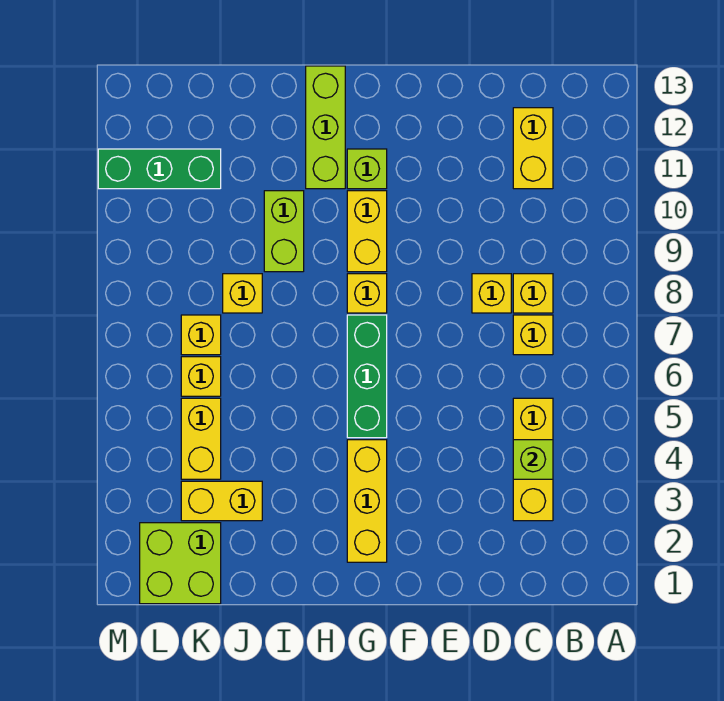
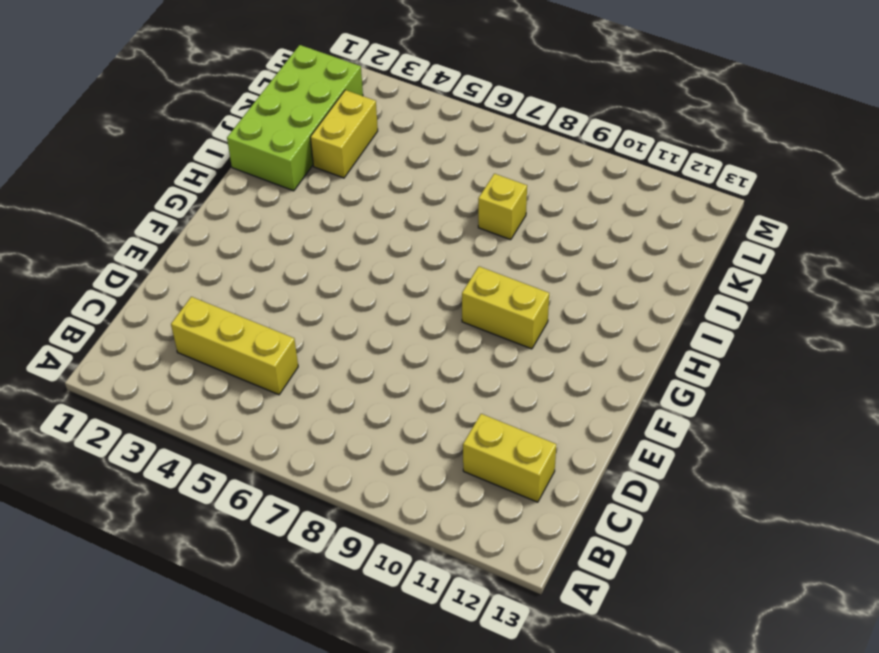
lime 2x4 brick [227,45,363,191] -> lime 2x2 brick [140,523,221,604]
none -> yellow 1x1 brick [513,315,553,355]
none -> yellow 1x1 brick [513,274,553,313]
none -> yellow 1x1 brick [472,274,511,313]

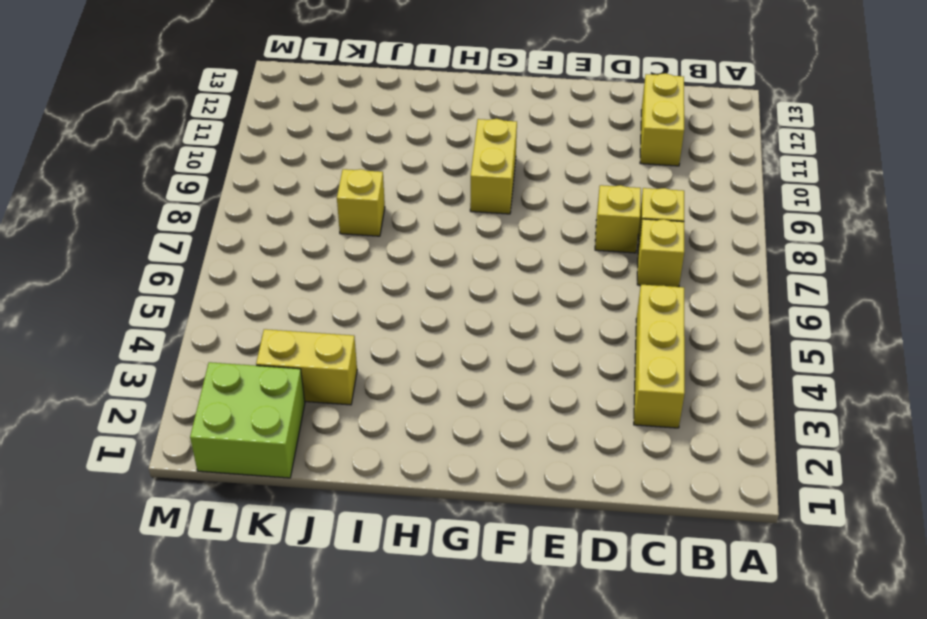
none -> yellow 1x3 brick [347,440,387,562]
none -> green 1x3 brick [347,315,387,438]
none -> yellow 1x1 brick [347,274,387,313]

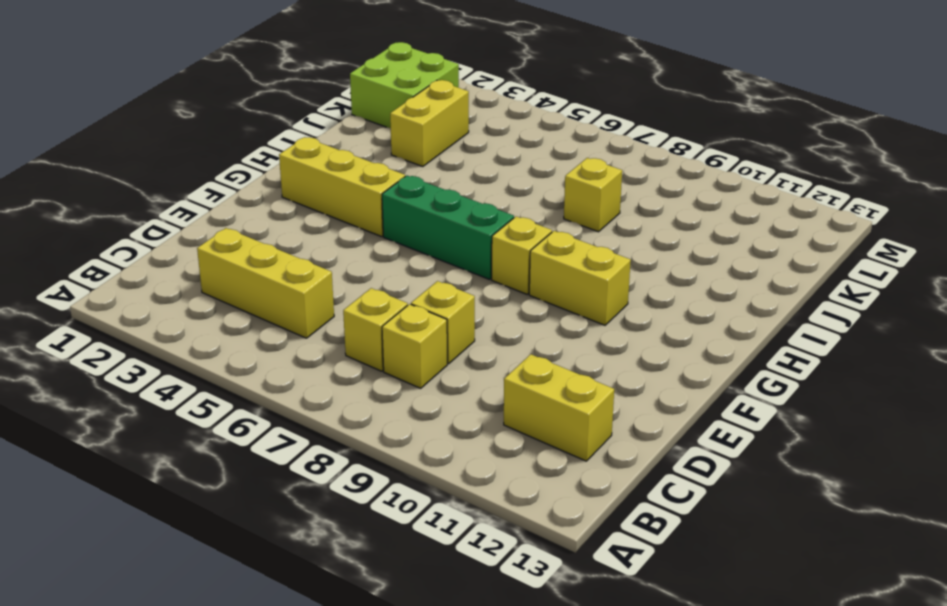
none -> lime 1x1 brick [347,149,387,189]
none -> lime 1x3 brick [306,66,345,189]
none -> lime 1x2 brick [264,191,304,272]

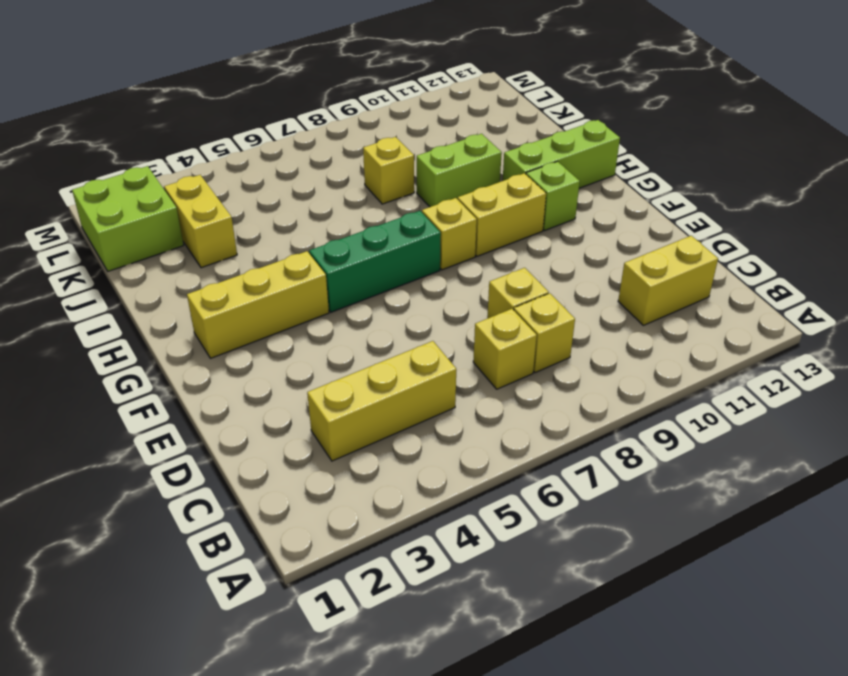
none -> yellow 1x2 brick [181,398,221,479]
none -> yellow 1x1 brick [181,357,221,396]
none -> yellow 1x1 brick [181,315,221,355]

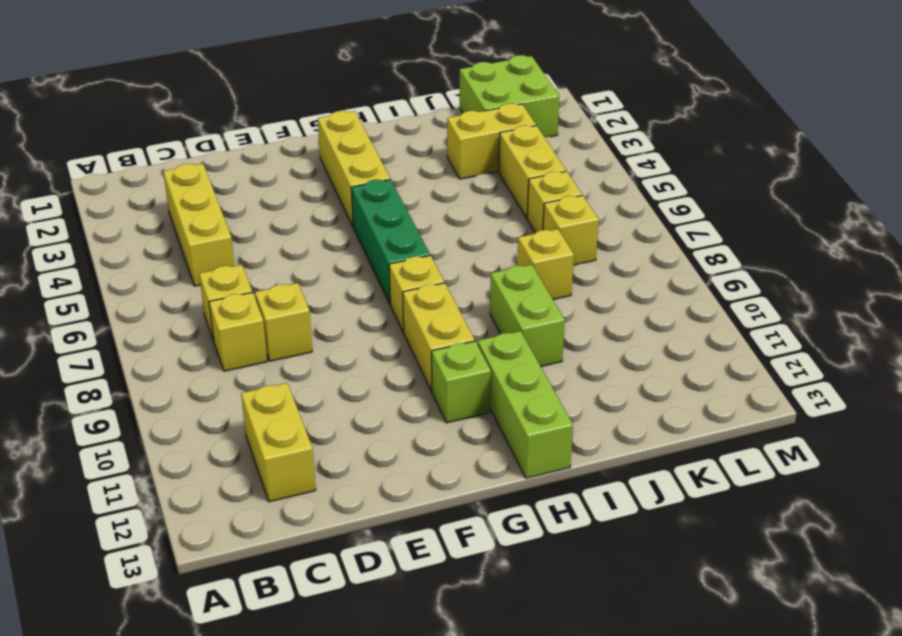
none -> green 1x3 brick [98,149,221,189]
none -> lime 1x1 brick [513,440,553,479]

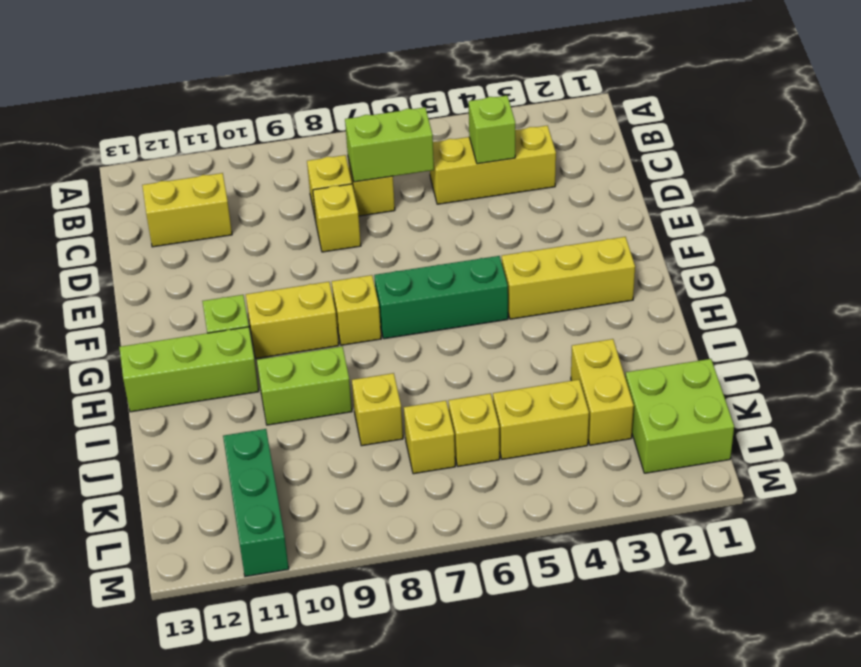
lime 1x2 brick [345,107,434,182] -> none

